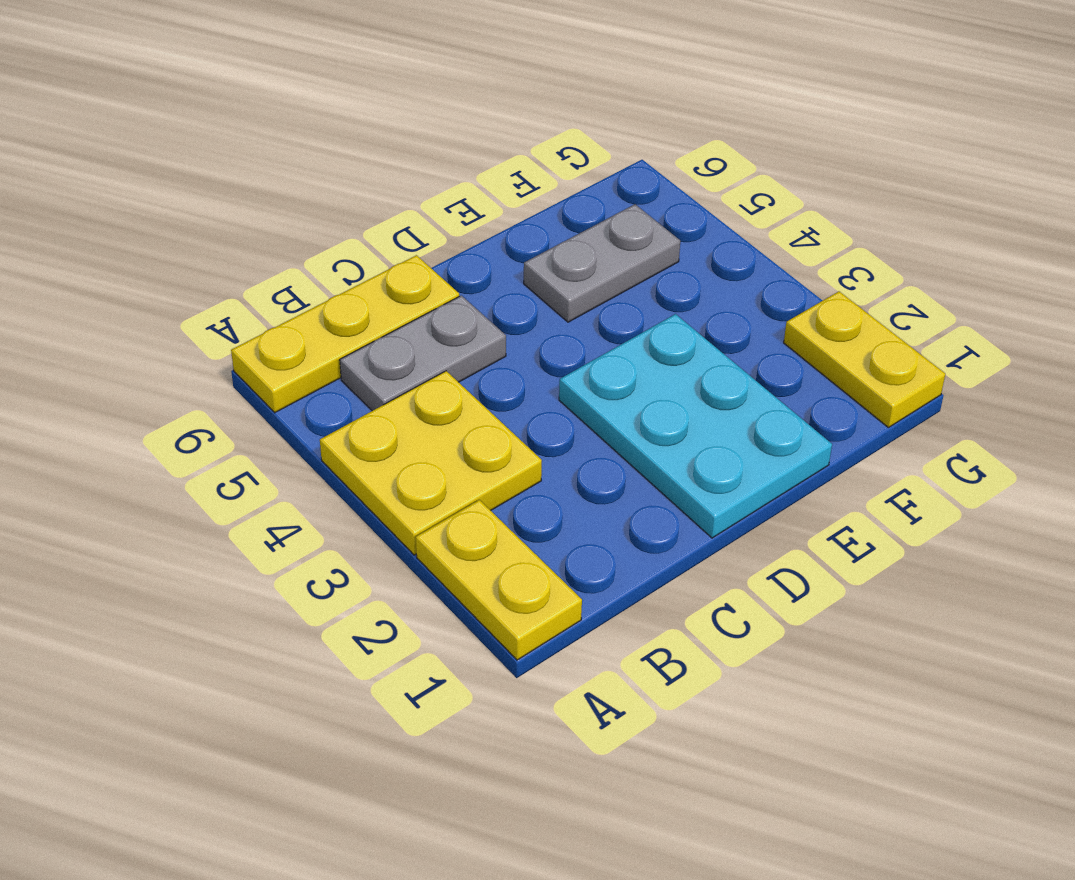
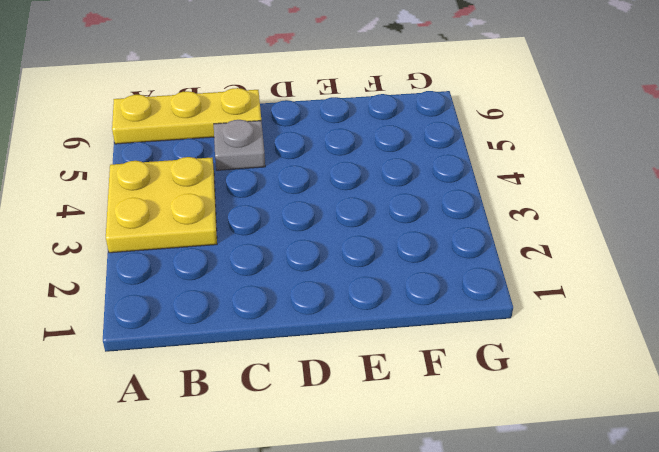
grey 1x1 plate [214,120,265,170] -> grey 1x2 plate [340,296,506,411]
none -> yellow 1x2 plate [416,500,582,660]
none -> cyan 2x3 plate [559,314,832,538]

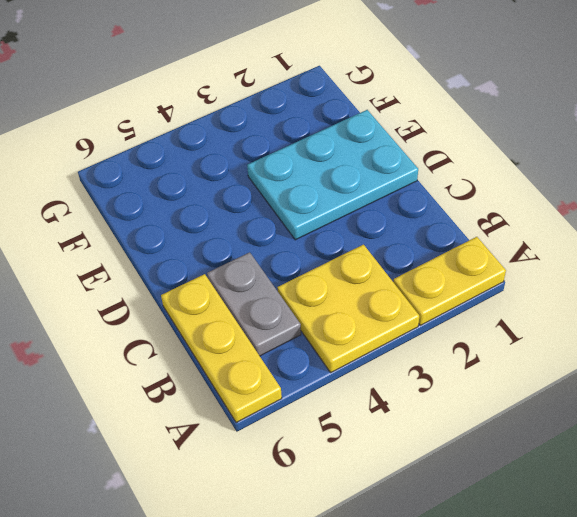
none -> grey 1x2 plate [524,204,680,322]
none -> yellow 1x2 plate [784,291,945,428]

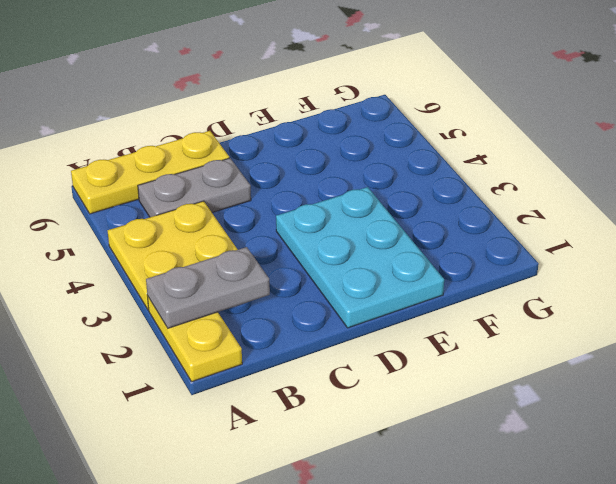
grey 1x2 plate [146,247,270,328] -> grey 1x2 plate moved to [524,204,680,322]
none -> yellow 1x2 plate [784,291,945,428]

